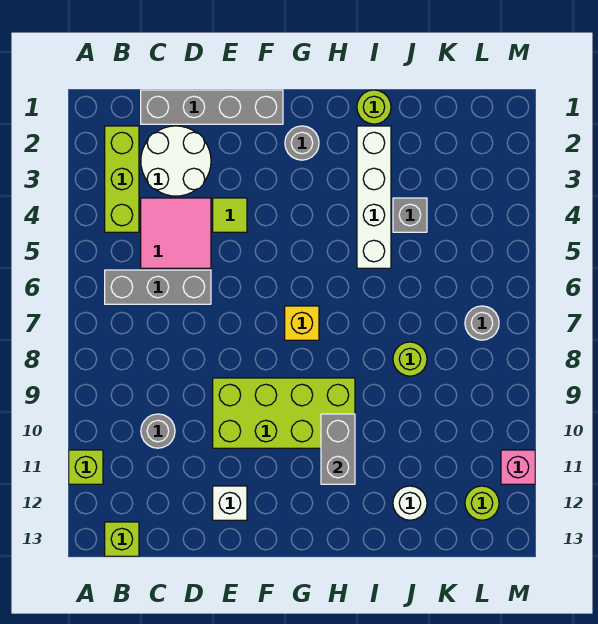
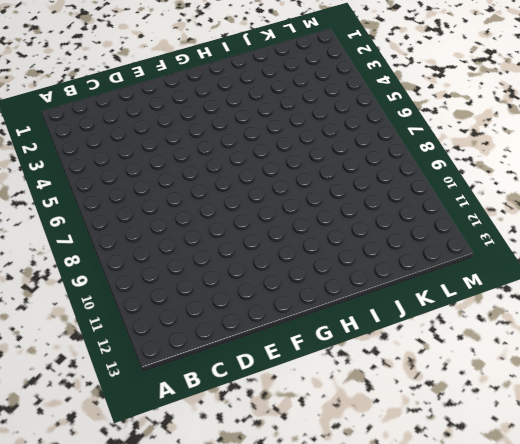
none -> lime 1x1 brick [69,450,103,484]
none -> lime 1x3 brick [105,126,139,232]
none -> grey 1x3 brick [105,270,211,304]

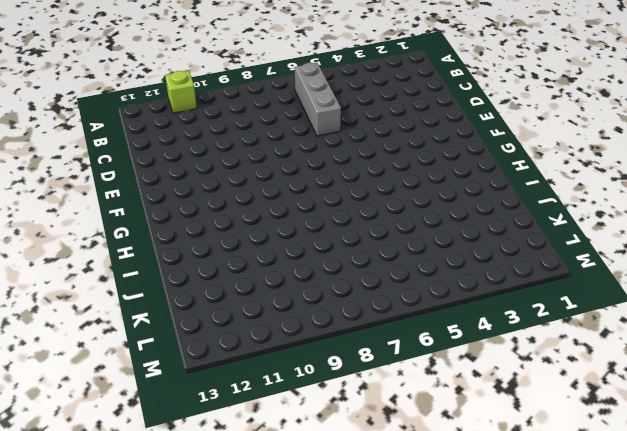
none -> lime 1x3 brick [105,126,139,232]
none -> lime 1x1 brick [105,522,139,556]
none -> grey 1x4 brick [141,90,283,124]

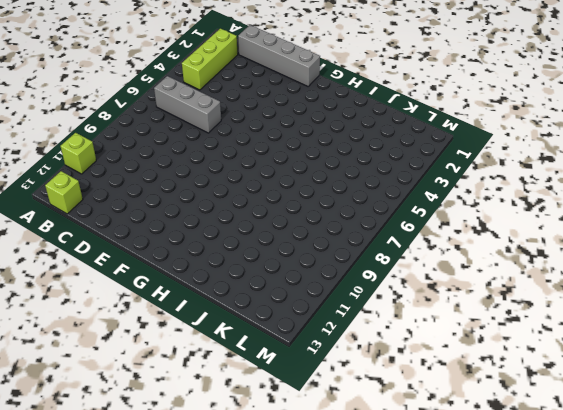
none -> white 2x2 round brick [141,126,211,196]
none -> pink 2x2 tile [141,198,211,268]
none -> grey 1x1 round brick [141,414,175,448]

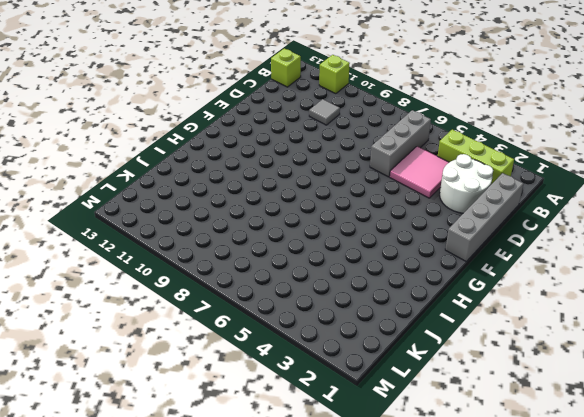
grey 1x1 tile [309,99,340,125] -> grey 1x1 round brick [141,414,175,448]
none -> lime 1x1 tile [213,198,247,232]
none -> lime 2x4 brick [213,378,355,448]
none -> white 1x1 brick [213,486,247,520]

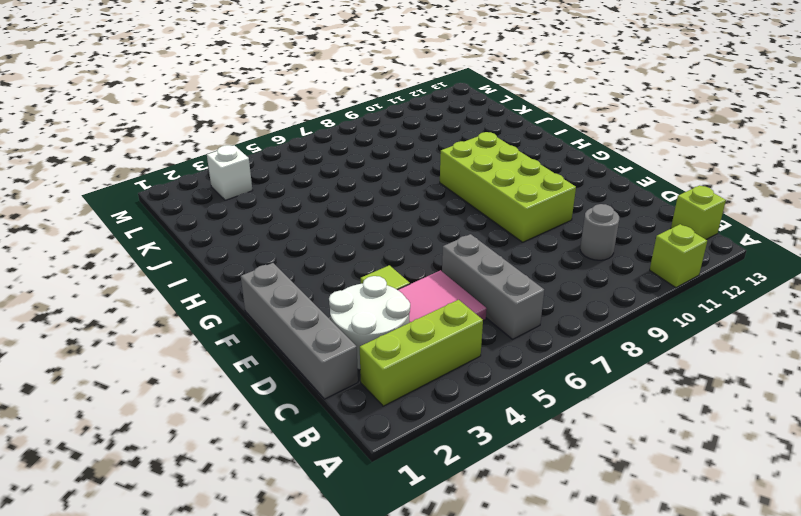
white 1x1 brick [207,145,253,200] -> white 1x1 brick moved to [213,486,247,520]
none -> grey 1x1 round brick [285,126,319,160]
none -> yellow 1x1 brick [285,306,319,340]
none -> lime 1x1 round brick [357,90,391,124]

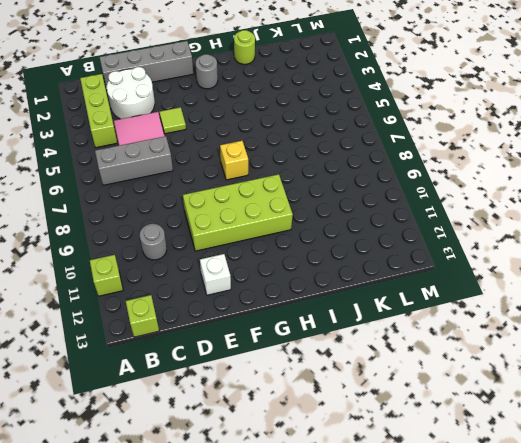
none -> white 1x4 brick [357,126,391,268]
none -> grey 1x1 brick [393,198,427,232]
none -> lime 1x1 round brick [393,342,427,376]

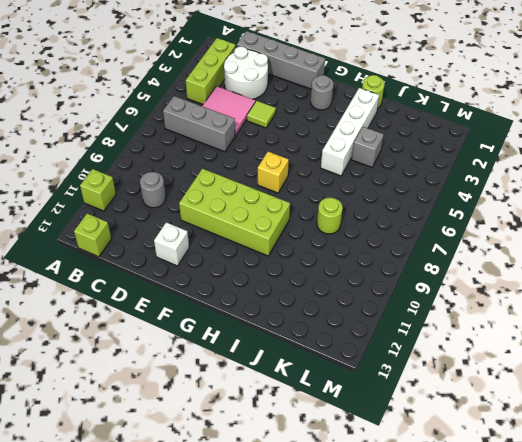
none -> white 1x1 round brick [393,486,427,520]
none -> grey 1x1 round brick [465,306,499,340]
none -> lime 1x1 round brick [465,486,499,520]

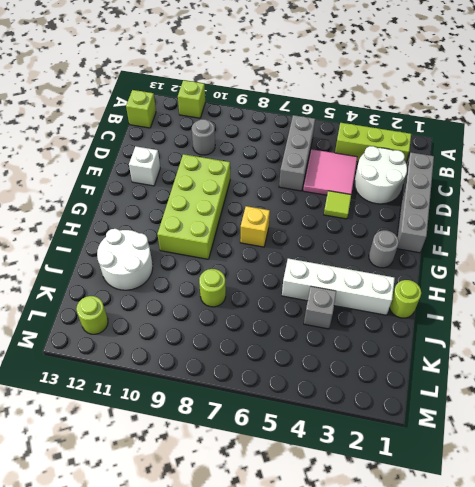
white 2x2 round brick [97,229,153,290] -> white 1x1 round brick [393,486,427,520]
none -> grey 1x1 round brick [465,306,499,340]
none -> pink 1x1 brick [501,450,535,484]
none -> grey 1x2 brick [321,414,355,484]

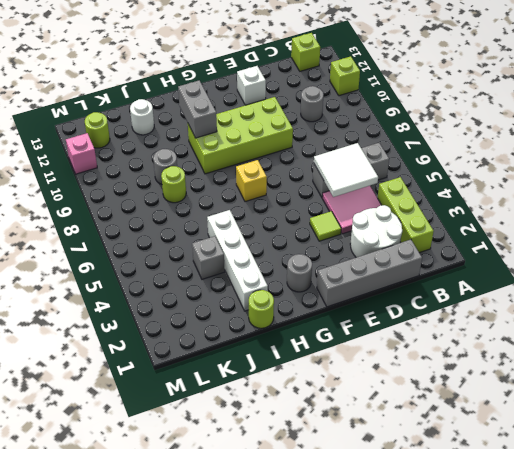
white 2x2 tile [314,143,378,197] -> none
grey 1x1 round brick [153,149,177,184] -> grey 1x1 round brick moved to [465,306,499,340]

